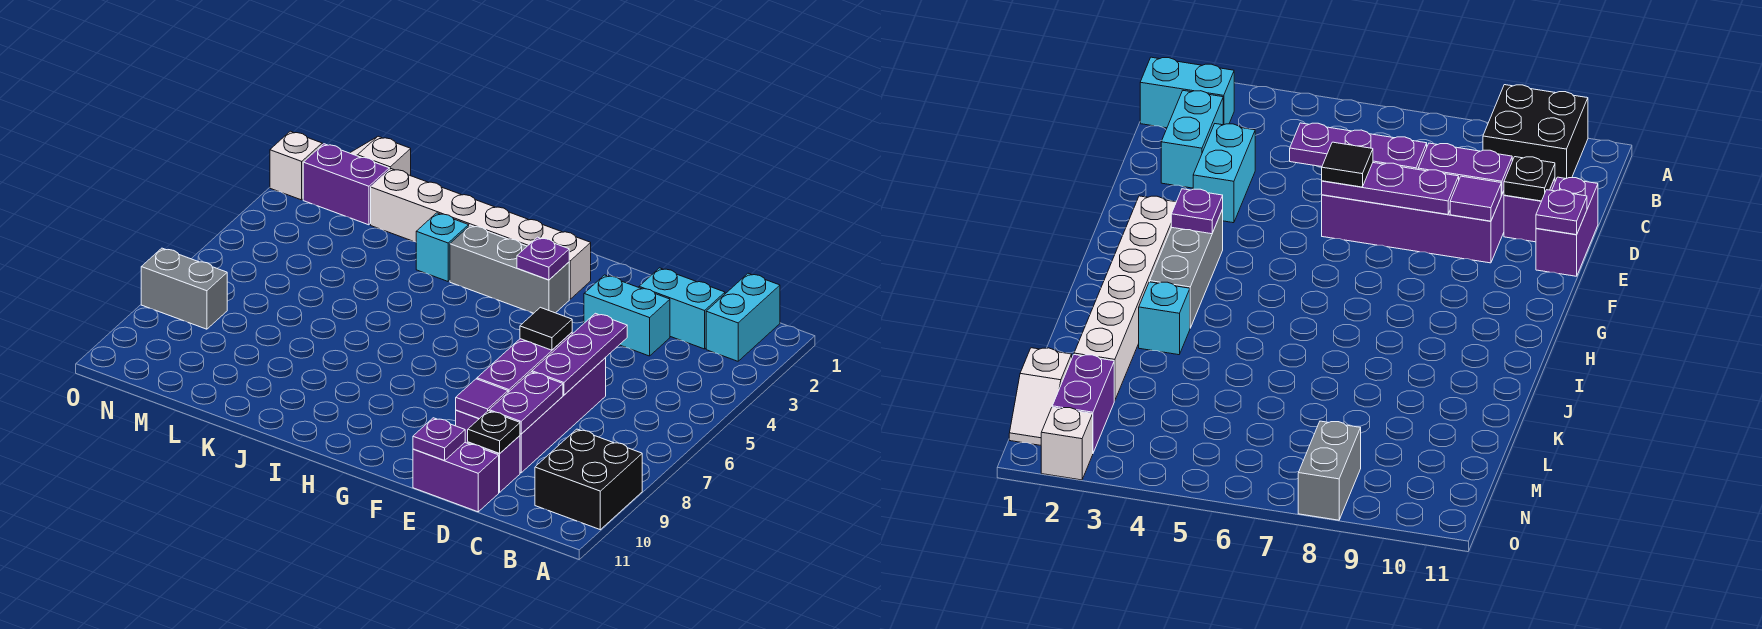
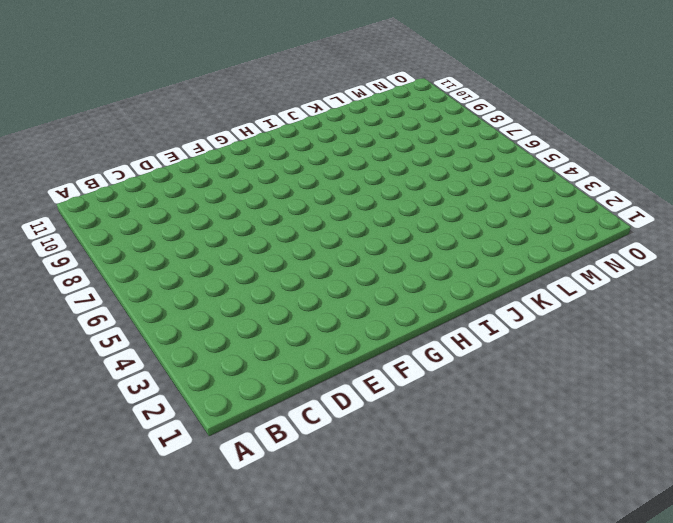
none -> black 2x2 brick [535,429,642,530]
none -> cyan 1x2 brick [706,273,780,361]
none -> cyan 1x2 brick [639,268,725,349]

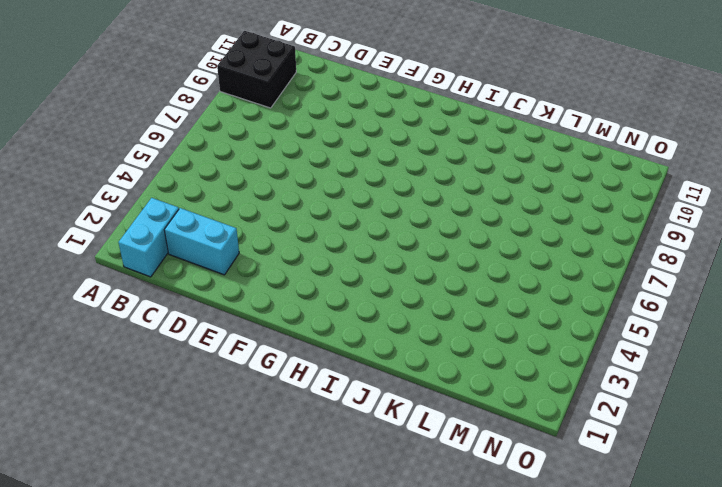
none -> cyan 1x2 brick [584,275,670,356]
none -> purple 2x4 brick [456,357,606,473]
none -> purple 1x1 brick [468,436,520,492]

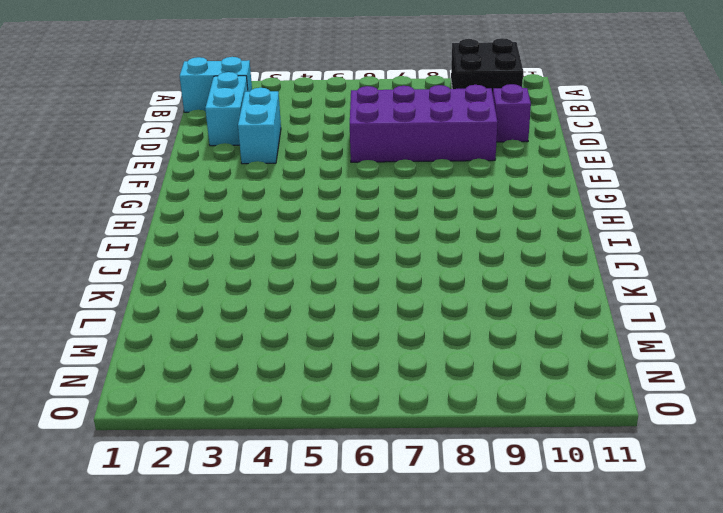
none -> purple 1x2 brick [413,443,499,512]
none -> white 1x6 brick [371,169,591,299]
none -> grey 1x3 brick [450,225,569,313]

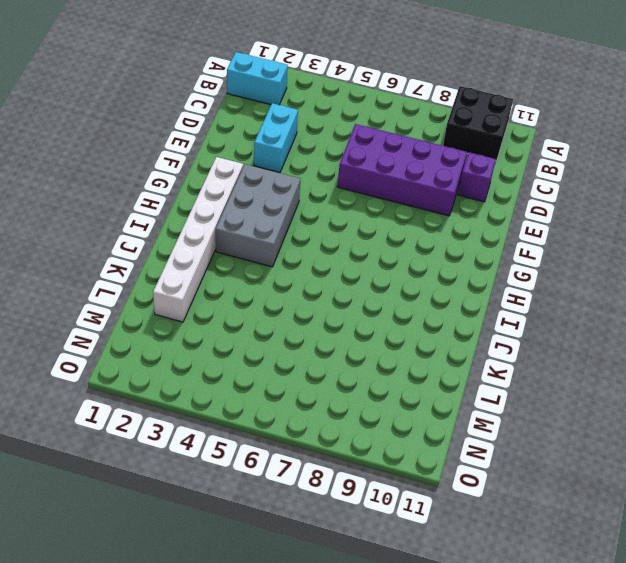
grey 2x3 brick [216,164,300,267] -> grey 1x3 brick [450,225,569,313]
none -> cyan 1x2 brick [639,268,725,349]
none -> purple 1x2 brick [413,443,499,512]
none -> cyan 1x1 brick [416,213,469,281]

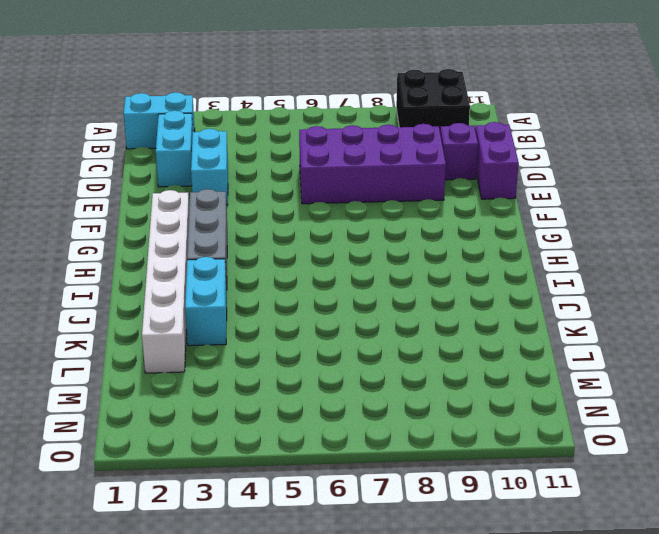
cyan 1x2 brick [185,257,227,346] -> cyan 1x1 brick [416,213,469,281]
none -> white 1x2 slope [350,136,411,176]
none -> purple 1x2 brick [303,144,389,225]
none -> grey 1x2 brick [141,248,227,329]

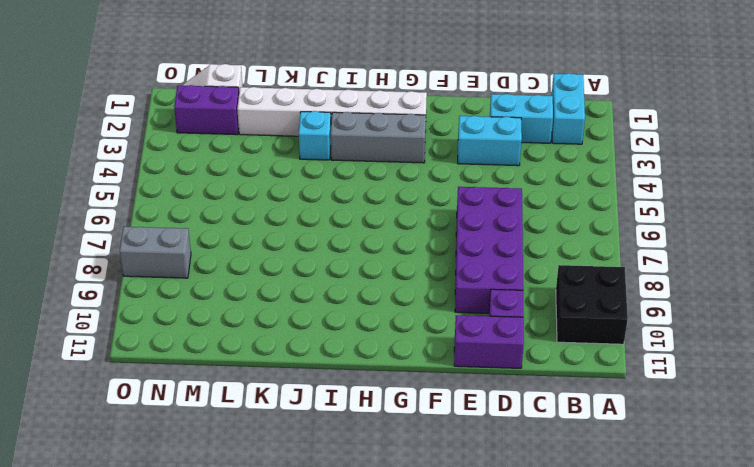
none -> white 1x1 brick [270,131,322,200]
none -> purple 1x3 plate [532,313,627,395]
none -> purple 1x2 plate [489,372,563,434]

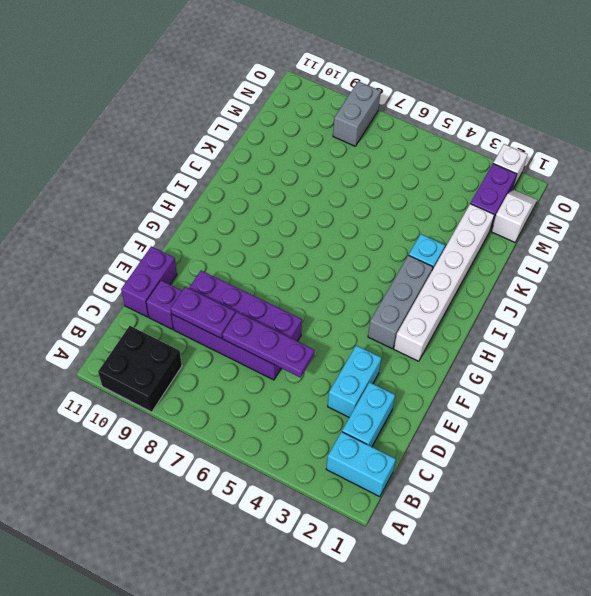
none -> black 1x1 plate [468,411,520,454]
none -> purple 1x3 plate [477,332,572,392]
none -> purple 1x1 tile [456,379,508,419]

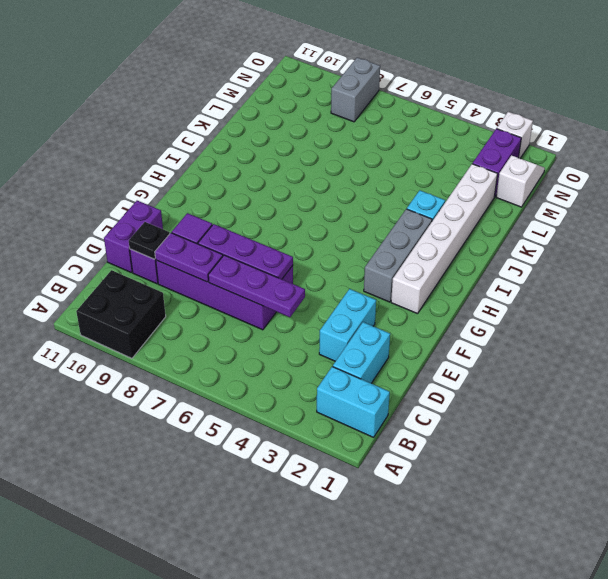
none -> purple 1x1 plate [413,418,465,460]
none -> purple 1x1 plate [517,237,569,280]
none -> black 1x1 tile [520,307,572,350]

